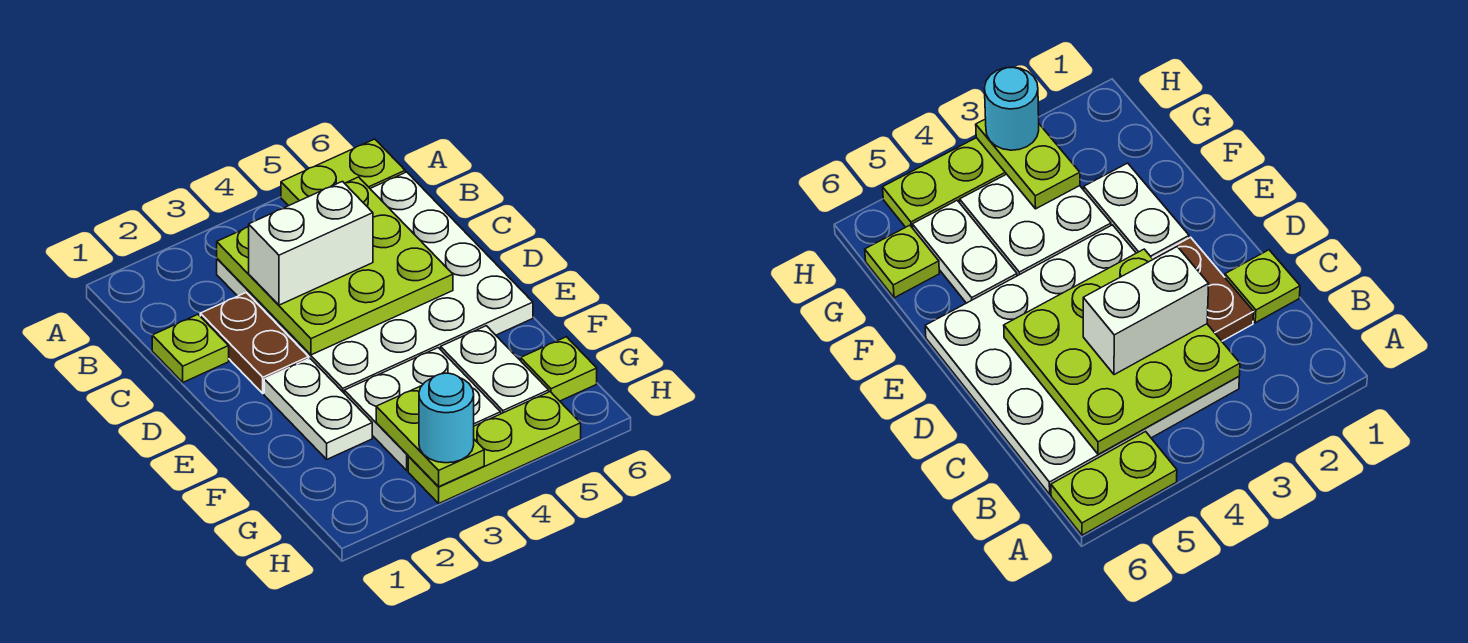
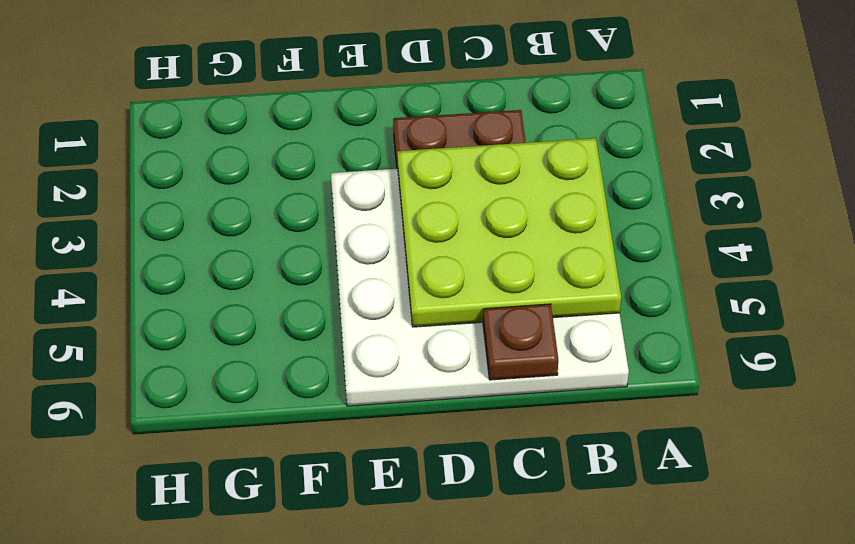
brown 1x1 plate [483,304,558,380] -> none
none -> lime 1x2 plate [281,139,405,206]
none -> lime 1x1 plate [152,315,229,382]
none -> white 1x2 plate [264,359,372,459]

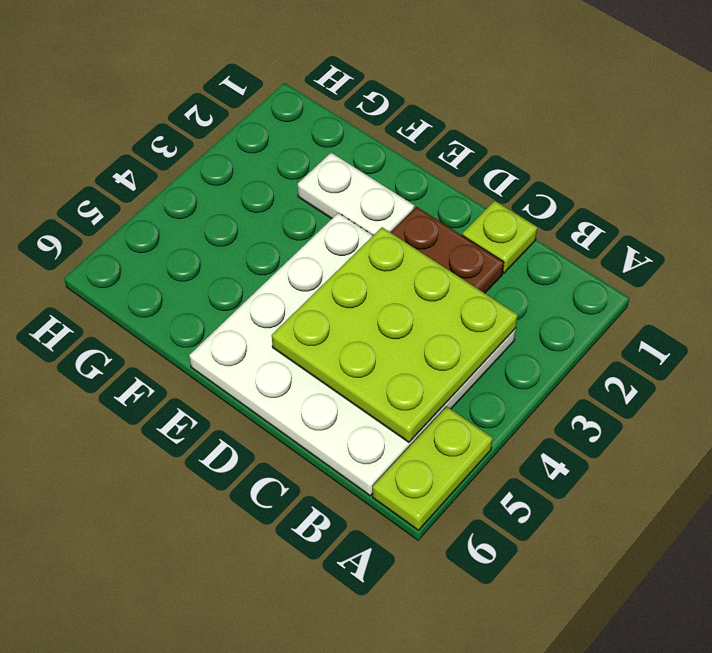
none -> white 2x2 plate [344,348,501,470]
none -> white 1x2 plate [441,326,549,414]
none -> lime 1x1 plate [521,337,597,401]

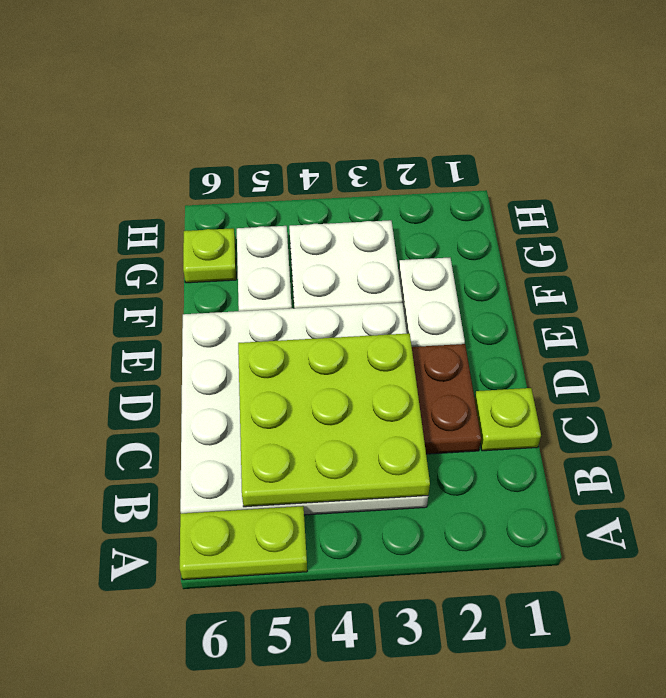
none -> lime 1x3 plate [408,392,581,503]
none -> lime 1x2 plate [376,386,484,487]
none -> white 1x2 brick [249,181,373,305]

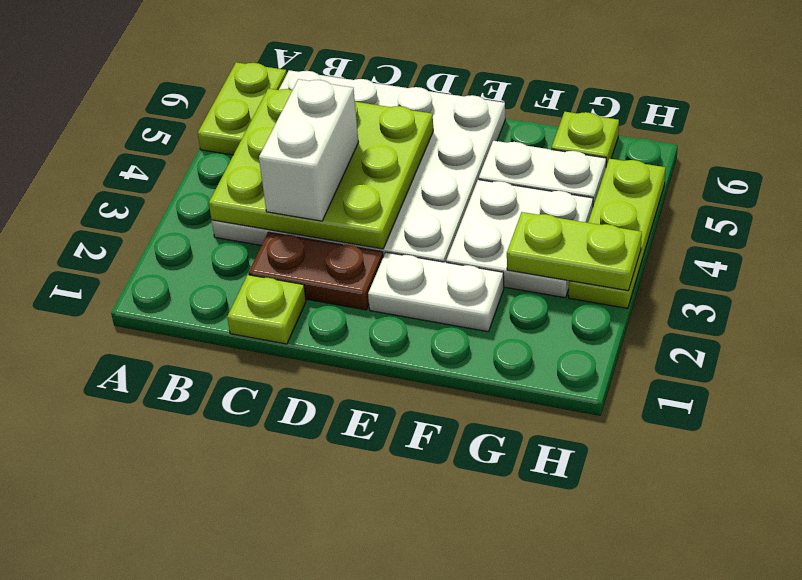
none -> cyan 1x1 round brick [419,373,474,463]

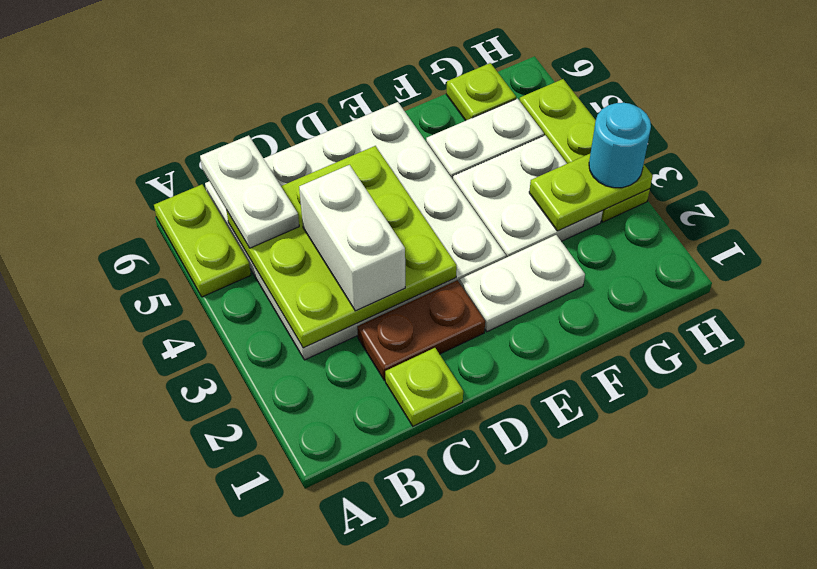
white 1x2 plate [200,135,299,248] -> none

